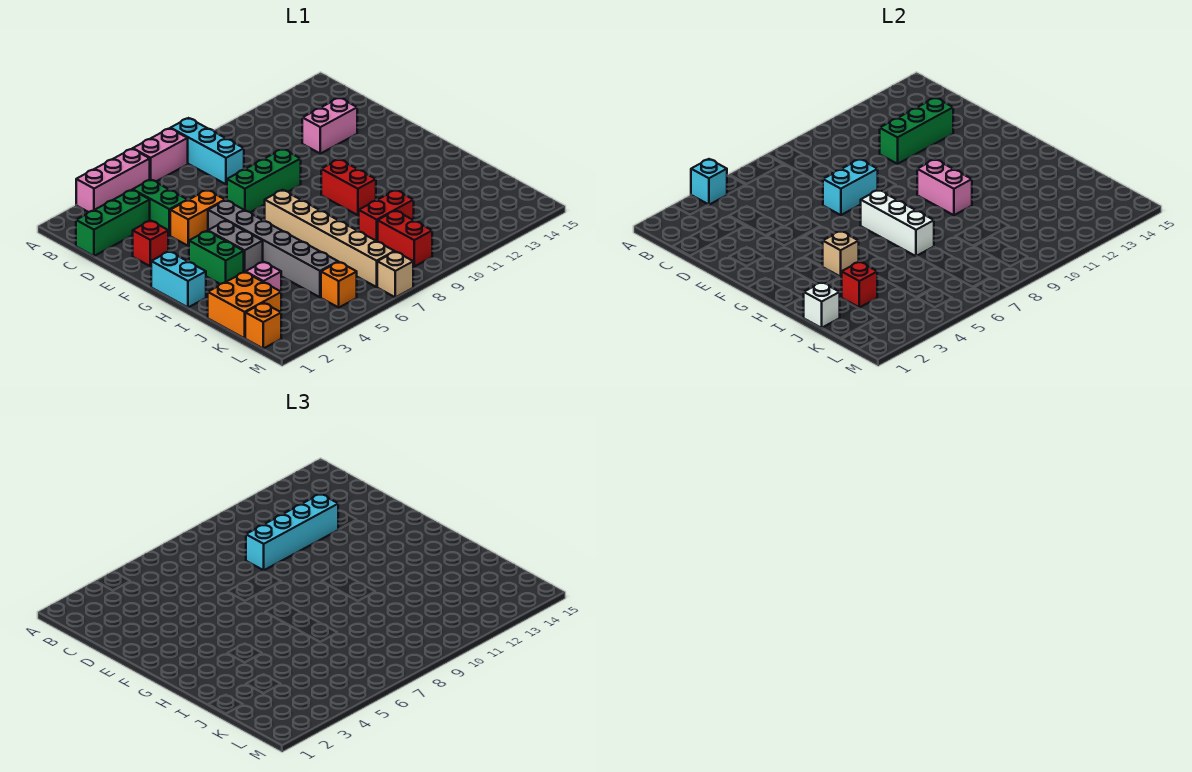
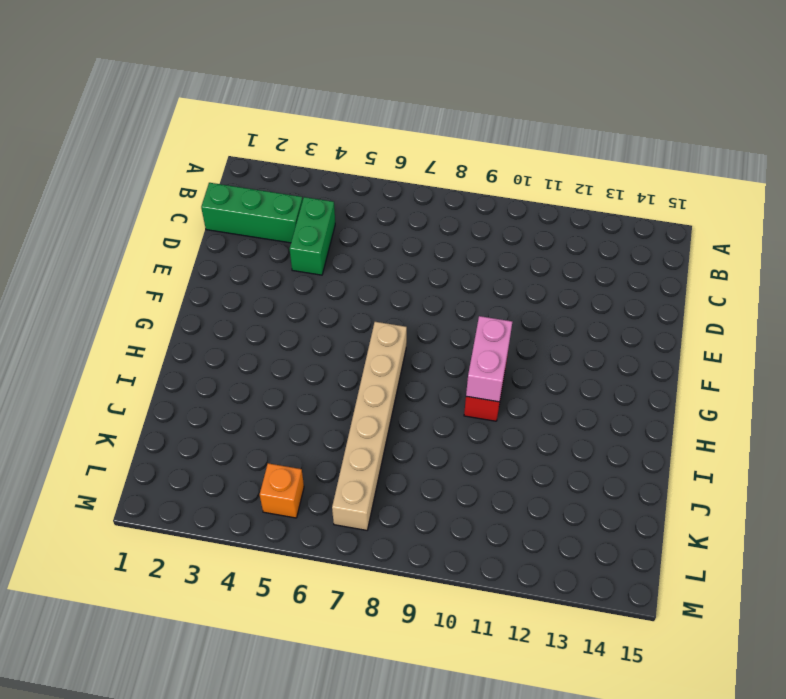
none -> pink 1x3 brick [76,149,150,212]
none -> pink 1x2 brick [133,128,188,181]
none -> cyan 1x3 brick [171,118,244,184]
none -> pink 1x2 brick [302,98,357,154]

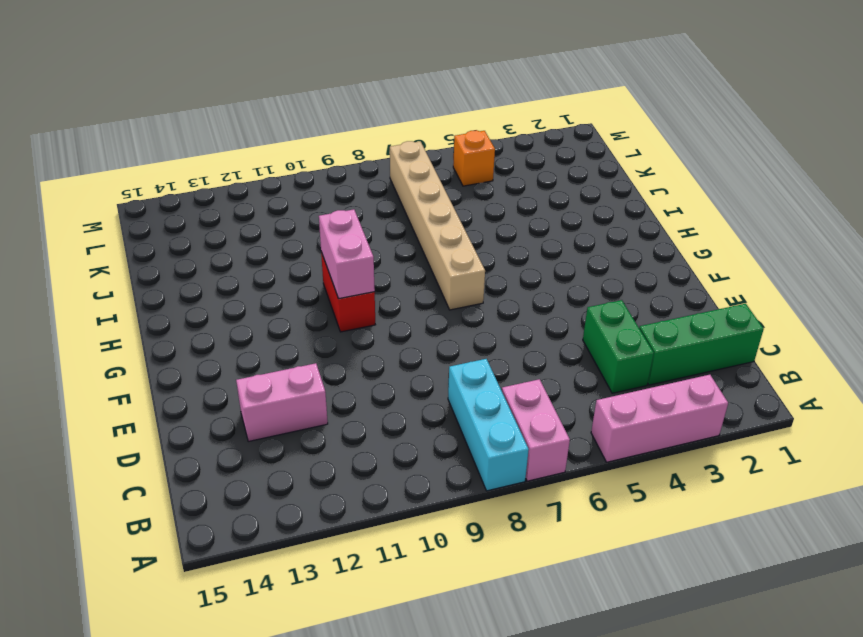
pink 1x2 brick [502,379,570,481] -> pink 1x2 brick turned to [133,128,188,181]
none -> red 1x1 brick [133,221,168,266]
none -> orange 1x2 brick [170,190,225,246]
none -> green 1x3 brick [227,149,301,212]
none -> grey 1x6 brick [208,200,338,297]

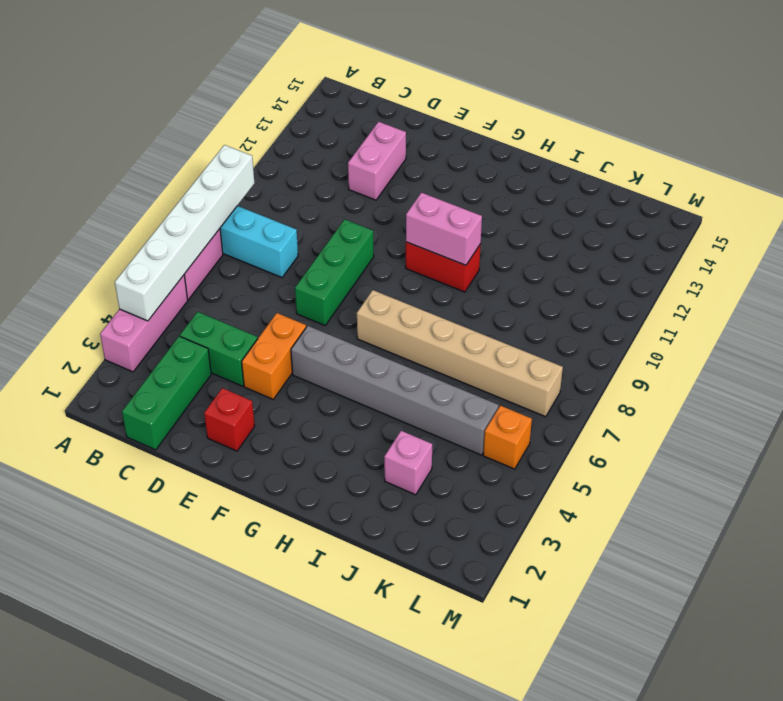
white 1x6 brick [115,145,255,321] -> cyan 1x1 brick [691,159,727,205]
none -> cyan 1x2 brick [151,251,206,307]
none -> green 1x2 brick [189,231,244,284]
none -> grey 1x2 brick [208,221,263,272]
none -> orange 2x2 brick [208,272,281,338]

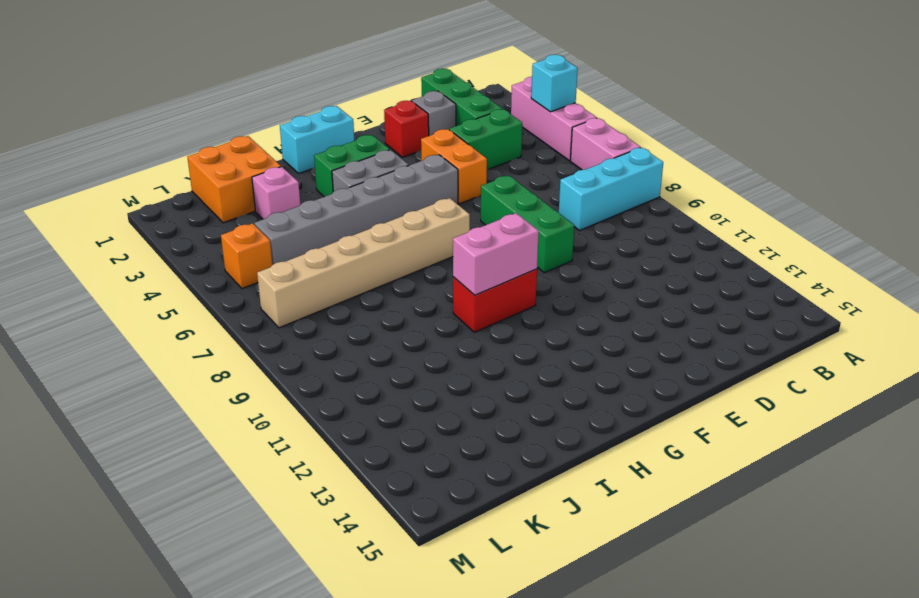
grey 1x1 brick [412,91,456,136] -> none
none -> pink 1x2 brick [302,98,357,154]
none -> red 1x2 brick [359,190,414,242]
none -> red 1x2 brick [378,211,432,267]
none -> orange 1x1 brick [245,303,281,349]

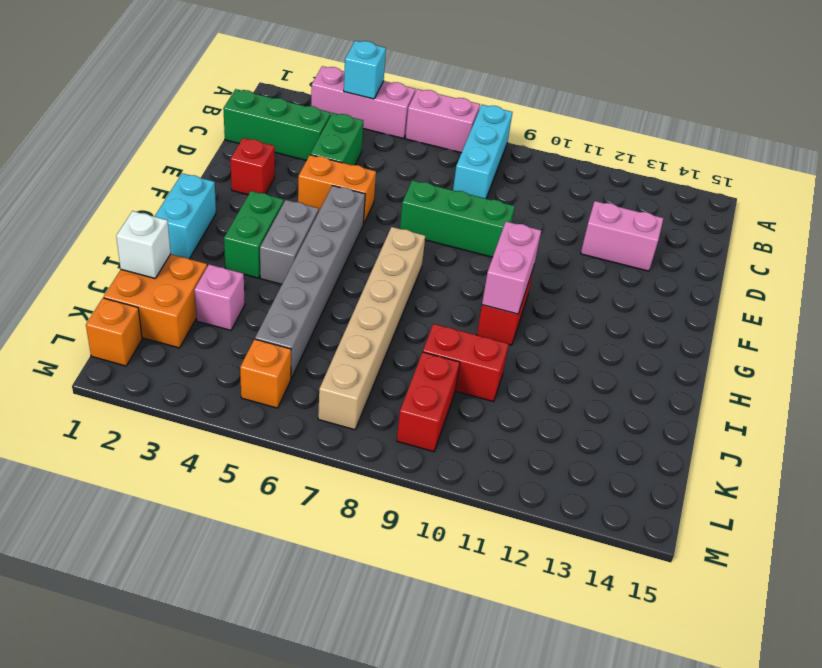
none -> tan 1x1 brick [377,252,413,297]
none -> green 1x3 brick [880,98,953,164]
none -> cyan 1x2 brick [823,159,878,215]
none -> white 1x3 brick [861,190,934,256]

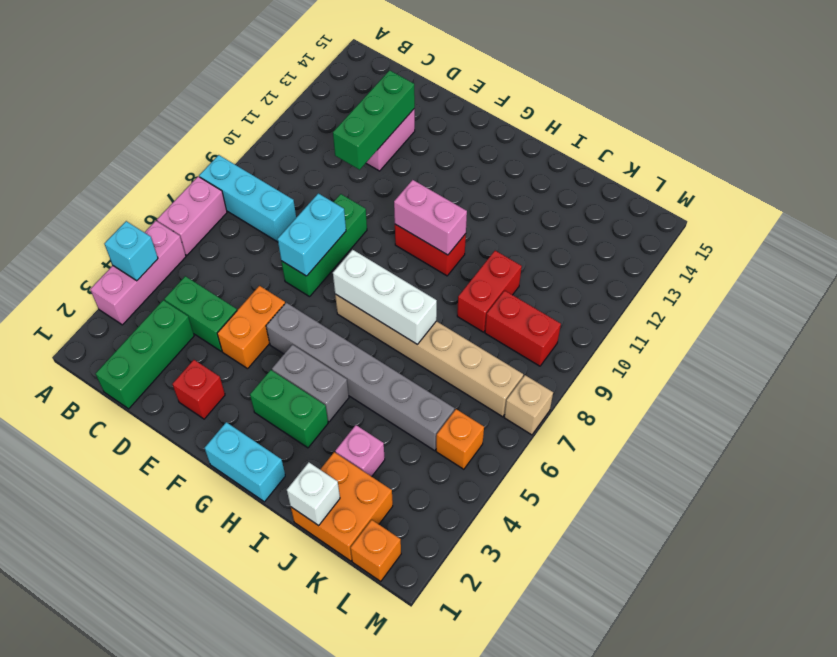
none -> tan 1x1 brick [822,231,859,277]
none -> red 1x1 brick [842,262,877,308]
none -> cyan 1x4 brick [246,494,338,570]

